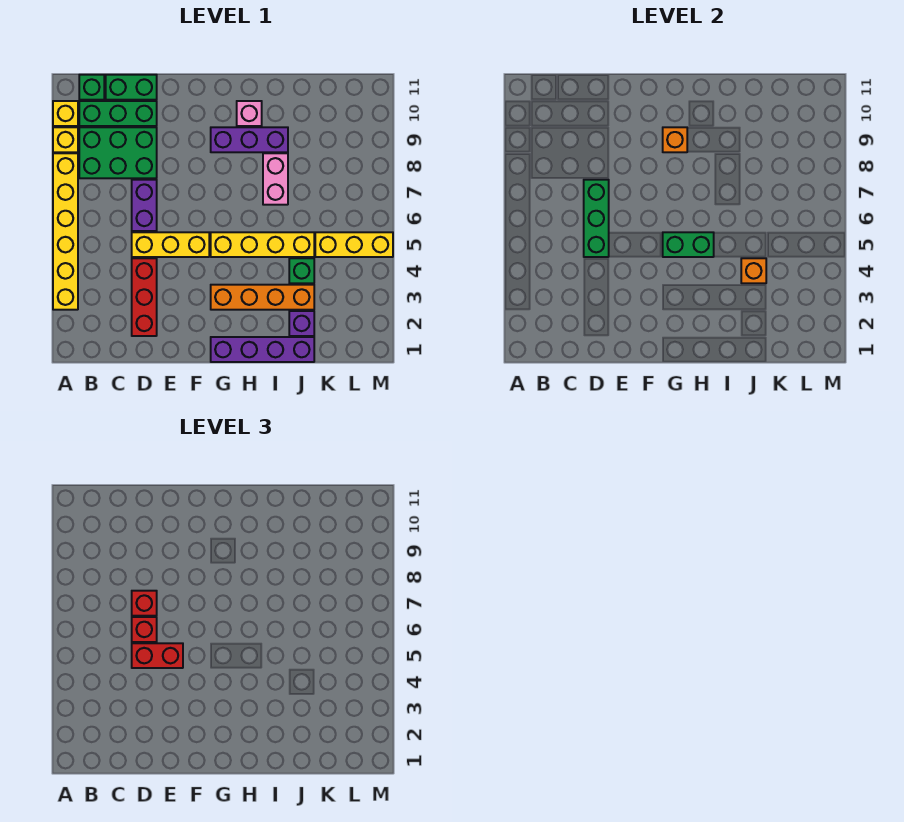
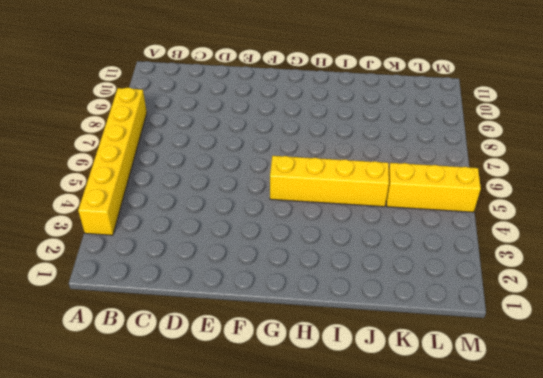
none -> yellow 1x1 brick [53,127,78,152]
none -> yellow 1x1 brick [53,101,78,126]
none -> green 2x3 brick [79,127,157,178]

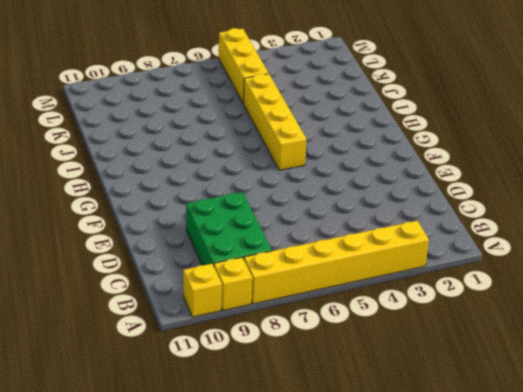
none -> green 1x3 brick [79,101,157,126]
none -> green 1x1 brick [79,75,104,100]
none -> green 1x2 brick [106,75,157,100]

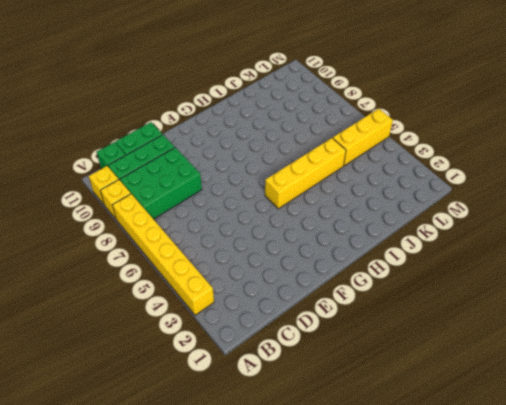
none -> red 1x3 brick [132,258,157,336]
none -> yellow 1x3 brick [132,232,209,257]
none -> purple 1x2 brick [132,180,157,231]

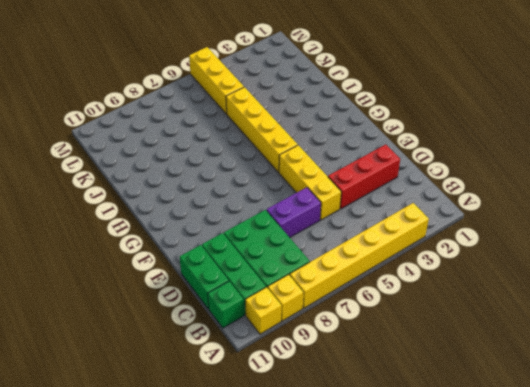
none -> purple 1x4 brick [211,337,314,362]
none -> orange 1x4 brick [211,285,314,310]
none -> purple 1x3 brick [211,127,288,152]

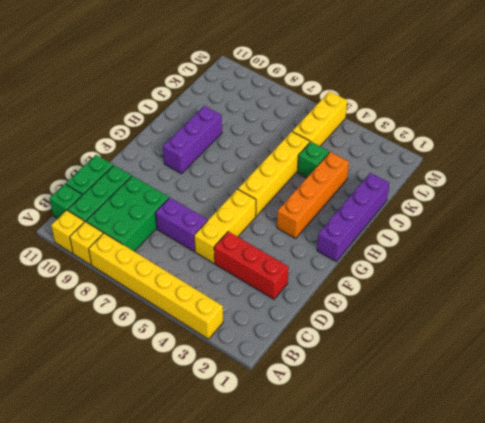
none -> pink 1x1 brick [237,101,262,126]
none -> pink 1x2 brick [263,153,288,205]
none -> purple 1x1 brick [289,311,314,336]

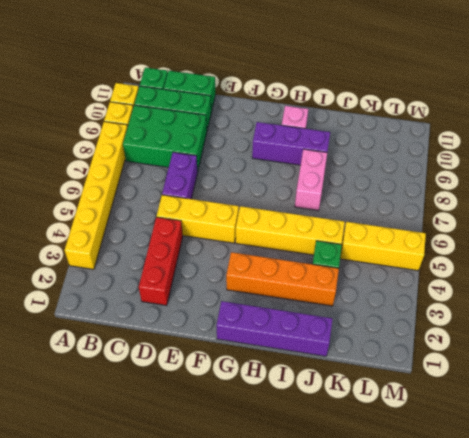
none -> purple 1x1 brick [289,311,314,336]
none -> green 1x3 brick [584,180,609,257]
none -> green 1x2 brick [663,232,714,257]

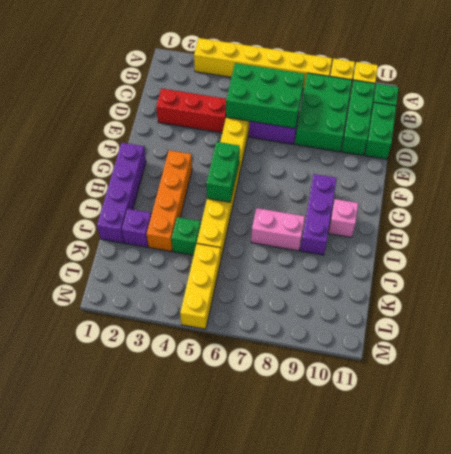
green 2x3 brick [226,63,305,128] -> green 1x3 brick [584,180,609,257]
none -> orange 1x1 brick [663,127,687,152]
none -> orange 1x1 brick [741,258,766,283]
none -> red 1x2 brick [132,643,183,668]

